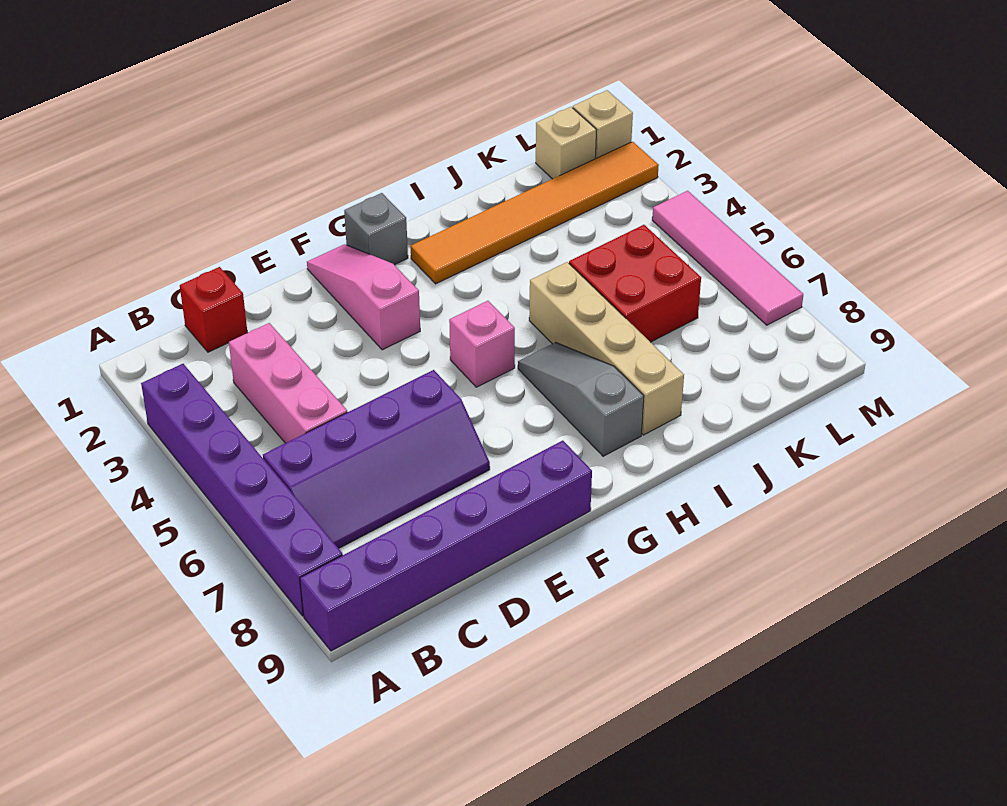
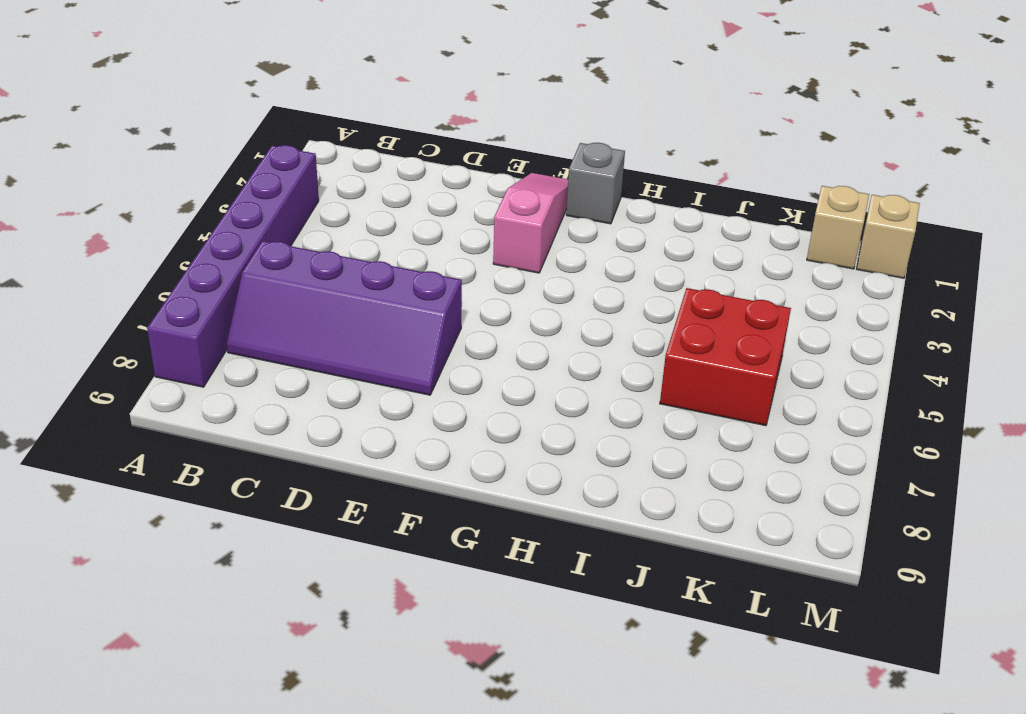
none -> purple 1x6 brick [300,441,592,651]
none -> red 1x1 brick [180,267,247,352]
none -> pink 1x3 brick [229,323,347,443]

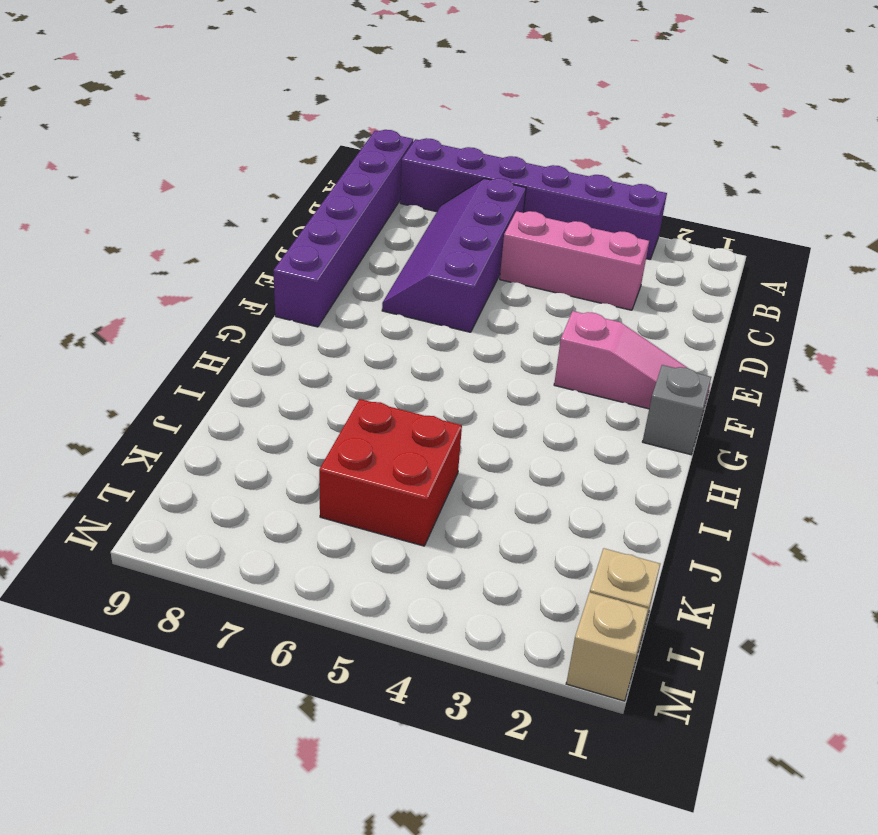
none -> red 1x1 brick [180,267,247,352]
none -> pink 1x1 brick [449,301,515,387]
none -> orange 1x6 tile [411,142,659,284]

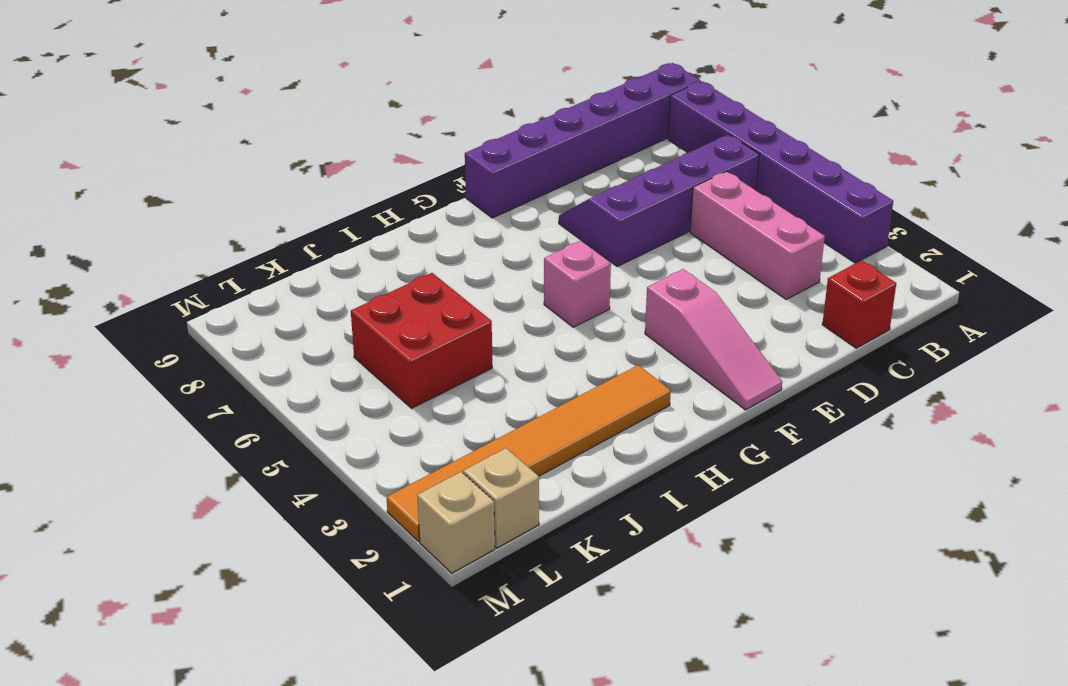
none -> grey 1x1 brick [344,193,408,265]
none -> grey 1x3 slope [518,342,644,456]
none -> tan 1x4 brick [529,262,684,435]

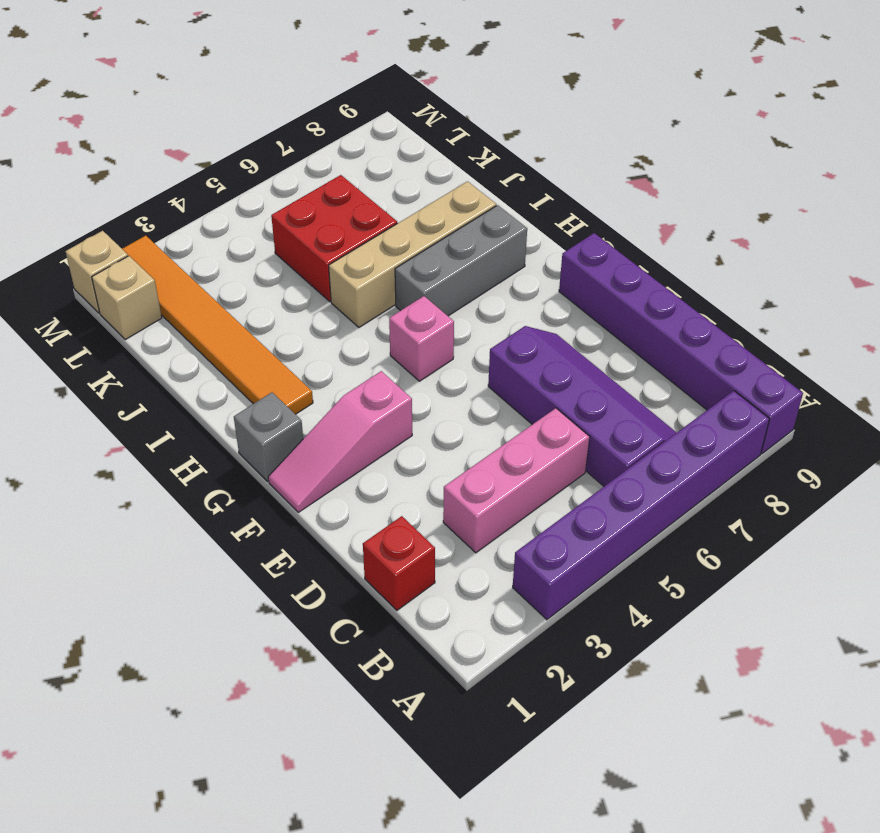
grey 1x3 brick [395,205,527,316] -> grey 1x3 slope [518,342,644,456]
none -> pink 1x4 tile [652,191,803,325]

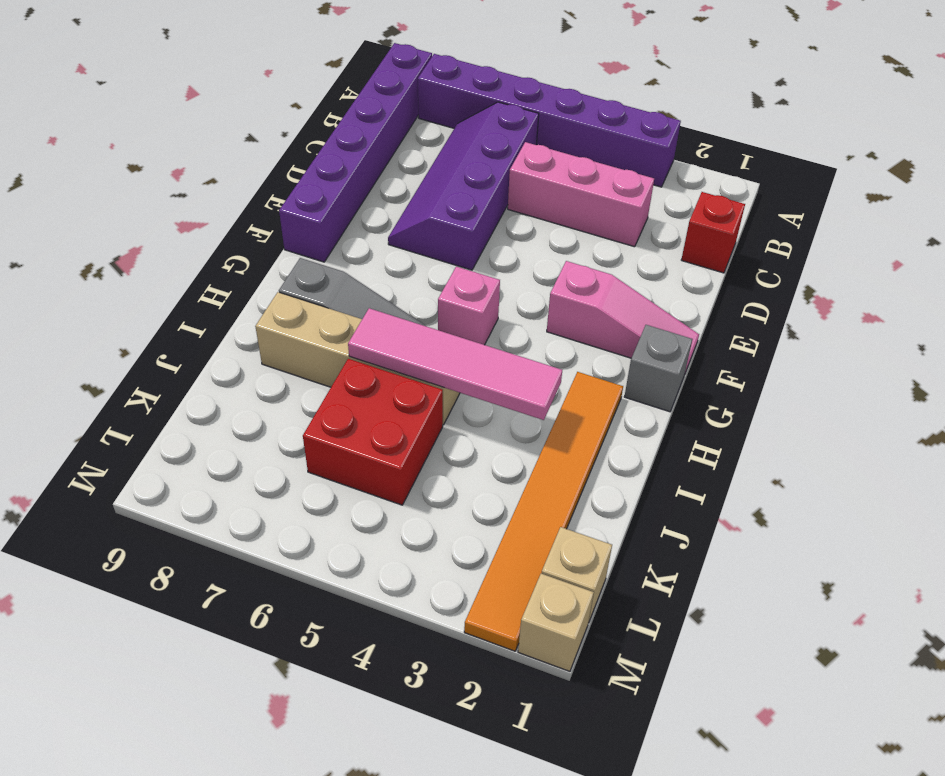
pink 1x4 tile [348,308,562,420] -> pink 1x4 tile moved to [652,191,803,325]

